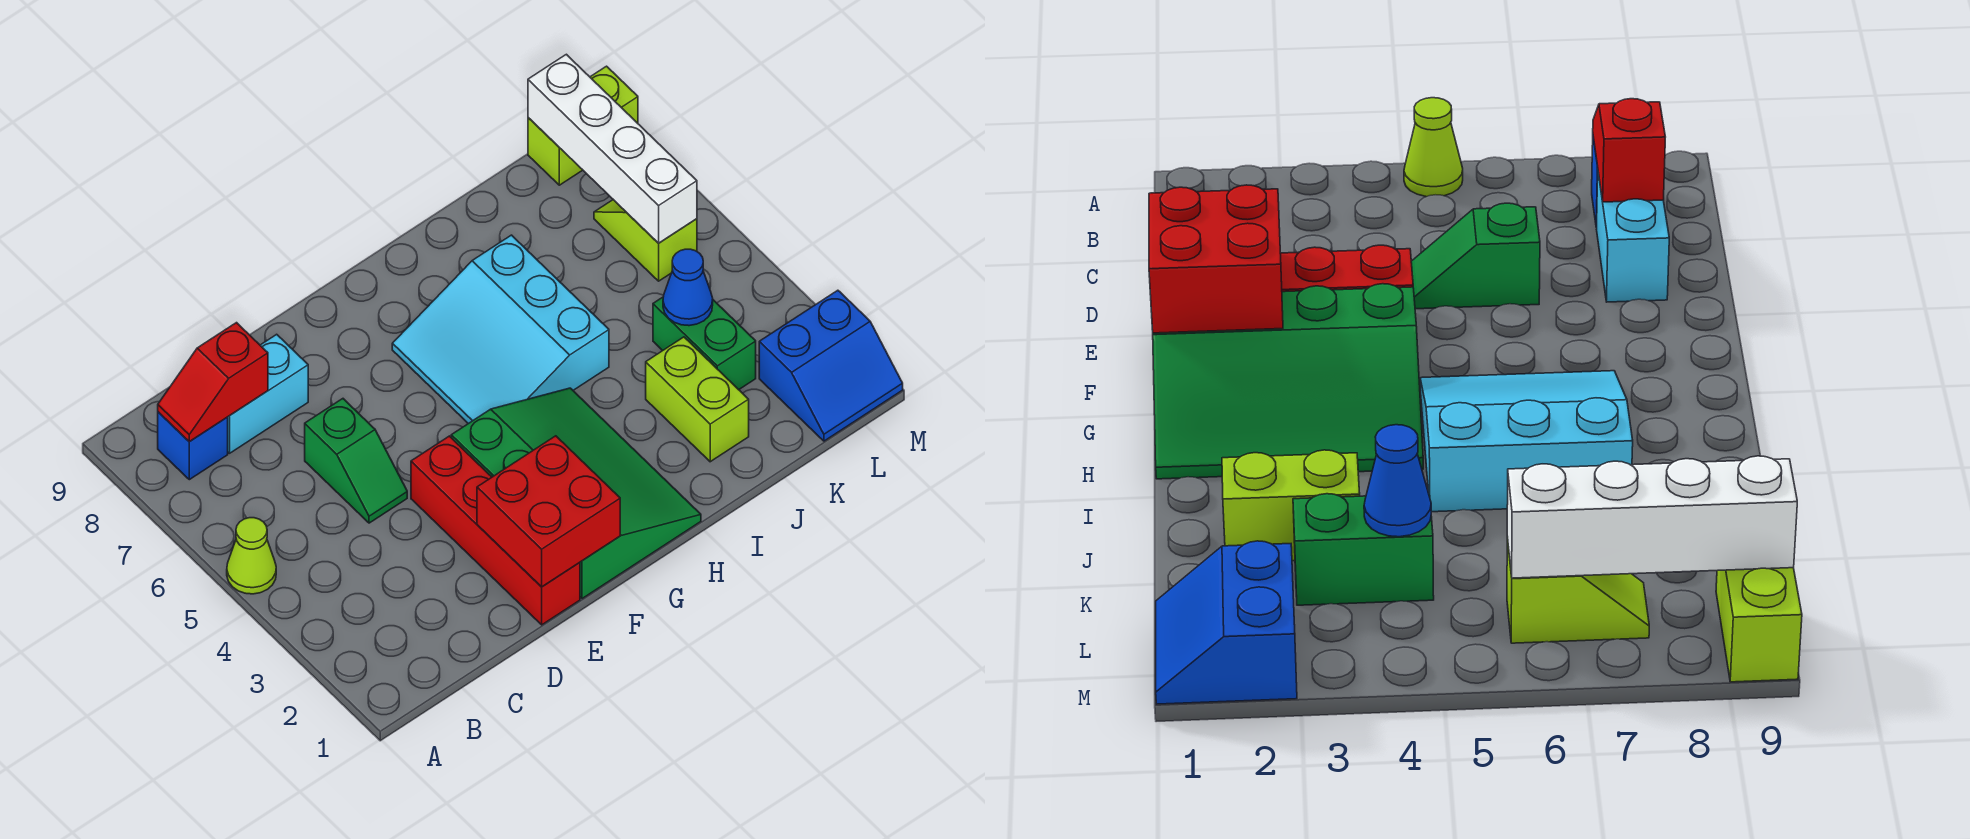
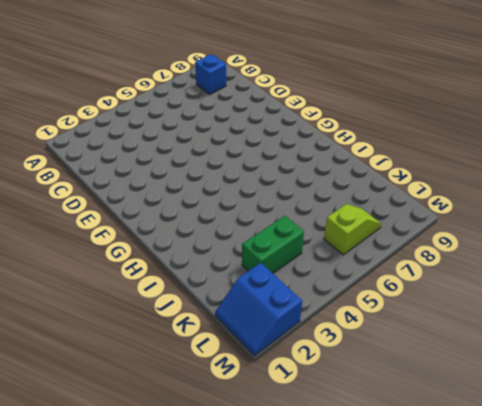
none -> lime 1x1 cone [227,518,276,594]
none -> cyan 1x2 brick [228,334,308,453]
none -> green 1x2 slope [305,399,407,523]

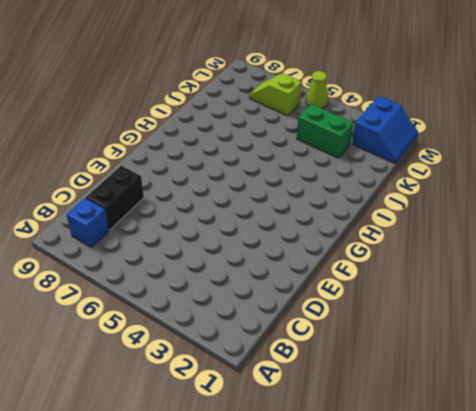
black 1x2 brick [86,166,144,230] -> cyan 1x2 brick [228,334,308,453]
lime 1x1 cone [306,71,328,108] -> lime 1x1 cone moved to [227,518,276,594]
none -> green 1x2 slope [305,399,407,523]
none -> red 1x4 brick [411,436,580,625]
none -> green 3x4 slope [451,388,701,599]

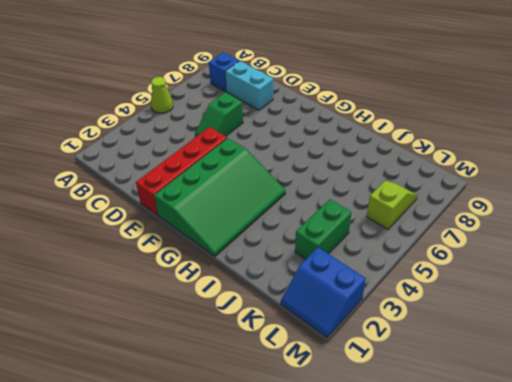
none -> cyan 3x3 slope [392,235,609,424]
none -> lime 1x2 brick [646,337,749,462]
none -> lime 1x2 brick [528,66,638,185]

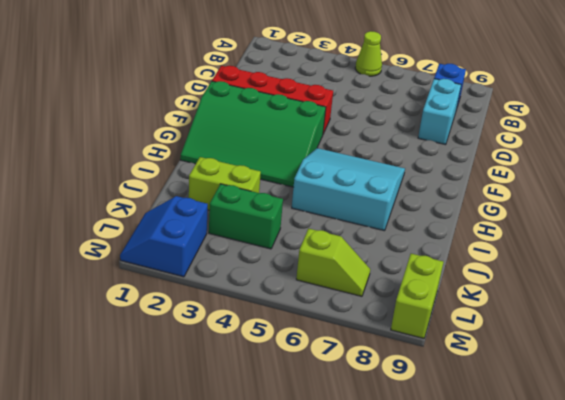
none -> green 1x2 slope [305,399,407,523]
none -> red 1x2 slope [158,323,268,442]
none -> red 2x2 brick [477,436,620,587]

